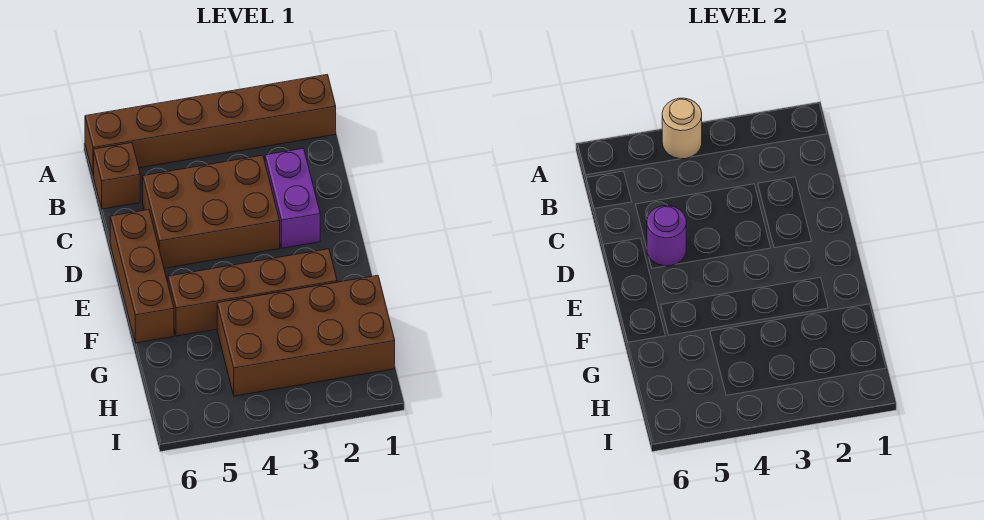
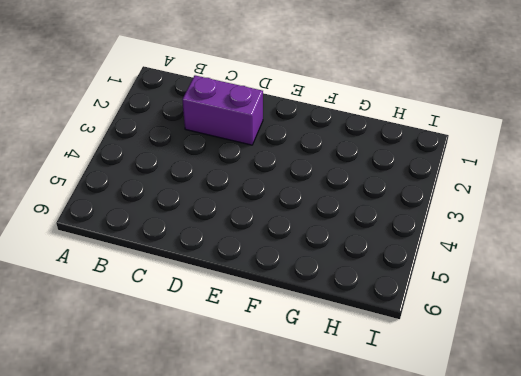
none -> brown 1x6 brick [85,74,336,176]
none -> brown 1x1 brick [94,143,140,209]

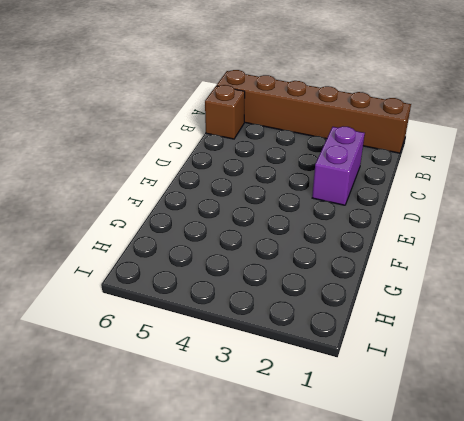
none -> brown 2x3 brick [143,155,280,268]
none -> brown 1x3 brick [110,210,174,343]

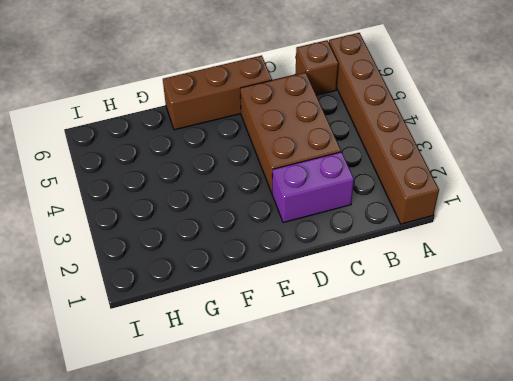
none -> brown 1x4 brick [168,249,337,336]
none -> brown 2x4 brick [217,275,395,396]

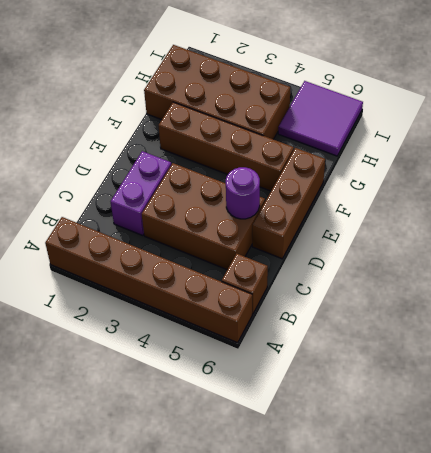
purple 2x2 tile [278,81,363,156] -> none
none -> tan 1x1 round brick [662,98,702,159]

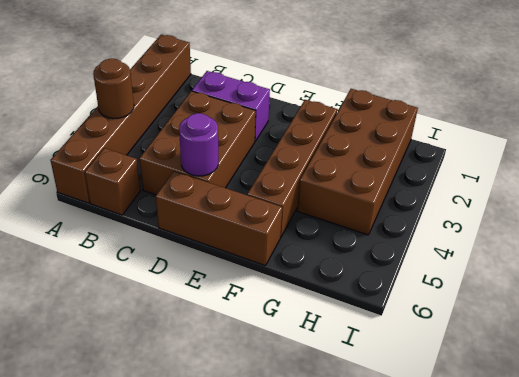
brown 1x1 round brick [93,59,134,119] -> tan 1x1 round brick [662,98,702,159]

